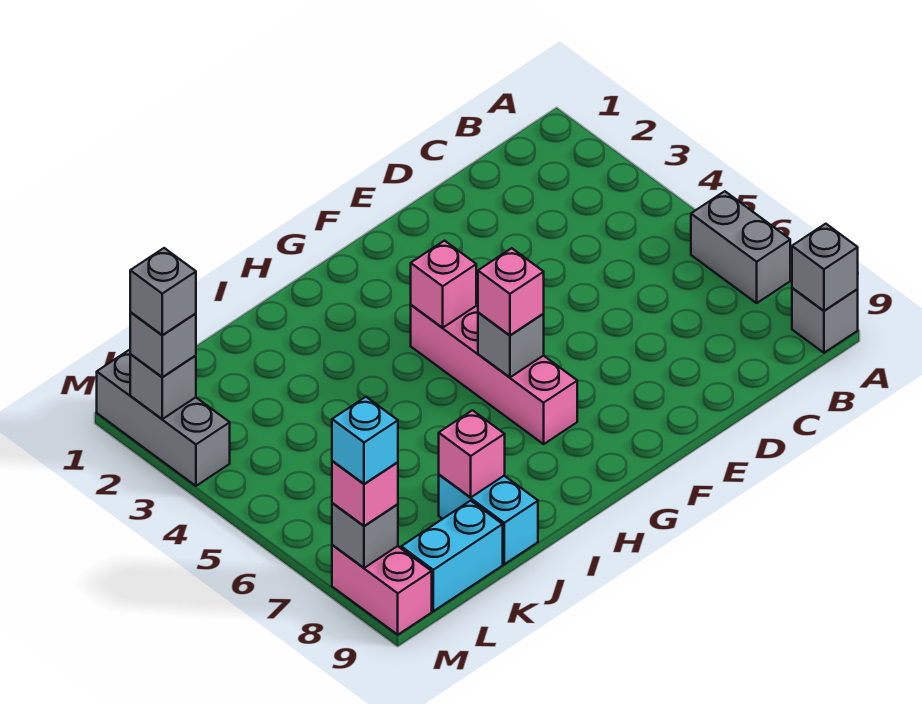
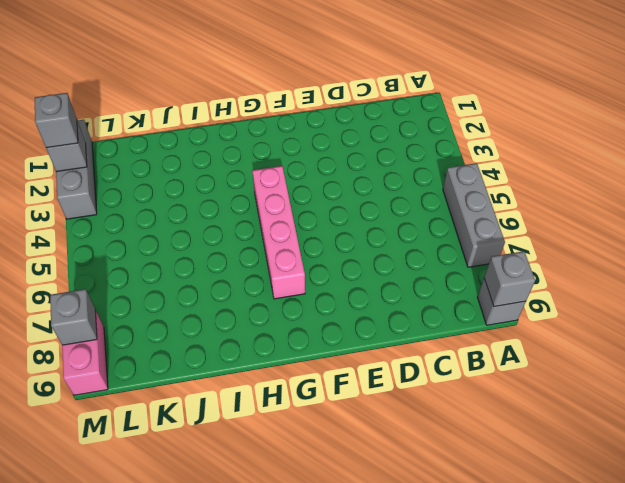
grey 1x3 brick [443,163,505,267] -> grey 1x2 brick [691,191,790,303]
none -> cyan 1x2 brick [439,475,538,564]
none -> cyan 1x2 brick [401,501,503,611]
none -> pink 1x1 brick [411,241,476,328]

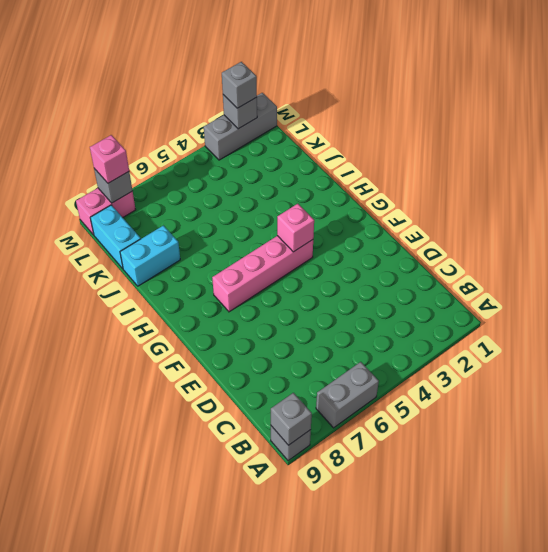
none -> grey 1x1 brick [478,312,544,377]
none -> pink 1x1 brick [439,410,505,498]
none -> pink 1x1 brick [478,248,544,335]

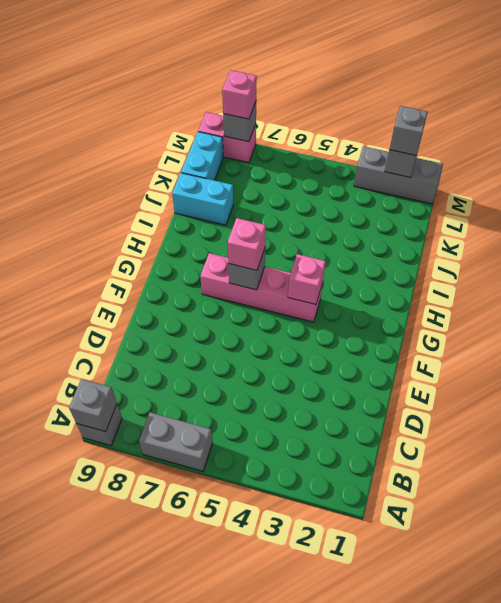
none -> pink 1x1 brick [439,410,505,498]
none -> grey 1x1 brick [130,248,196,335]
none -> cyan 1x1 brick [332,397,398,484]

